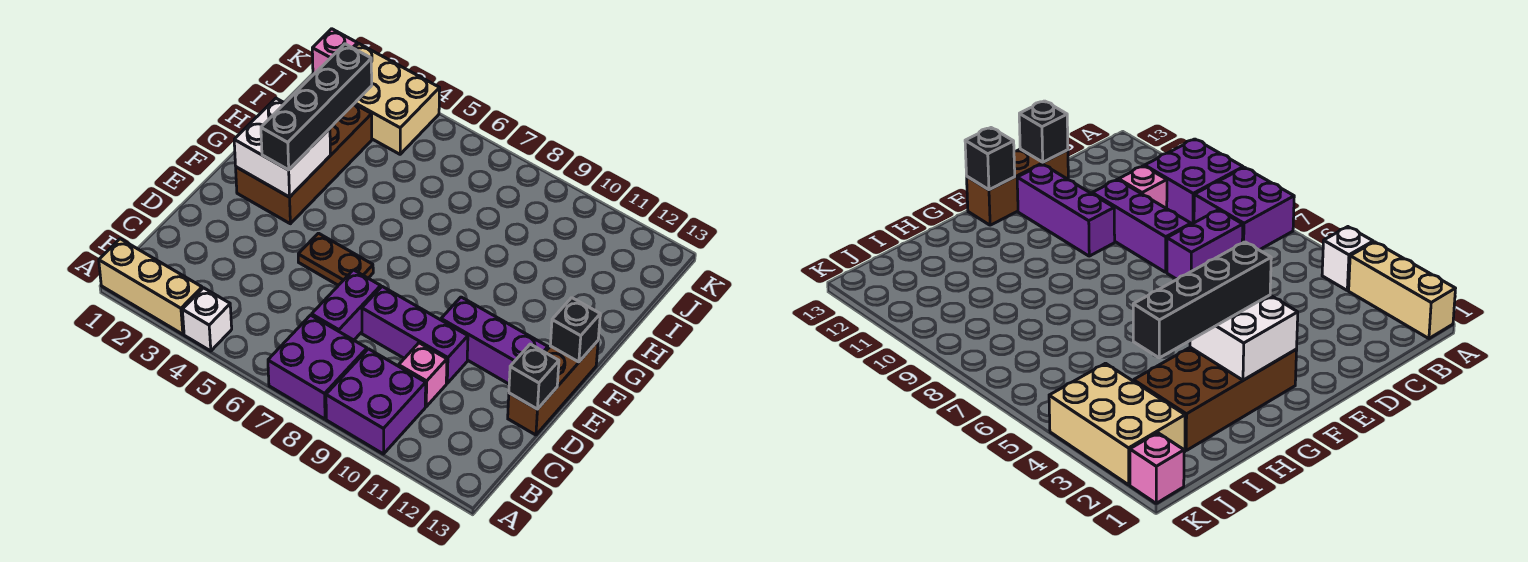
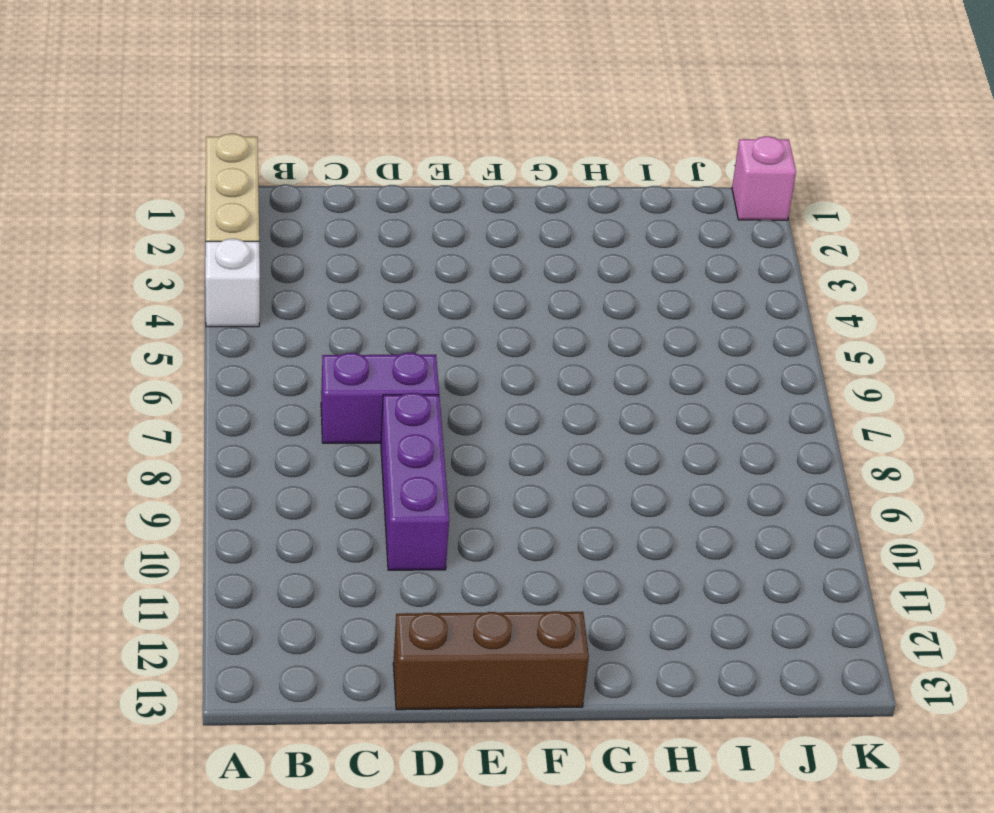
none -> purple 2x2 brick [268,315,367,419]
none -> purple 2x2 brick [326,349,426,454]
none -> pink 1x1 brick [399,343,447,407]

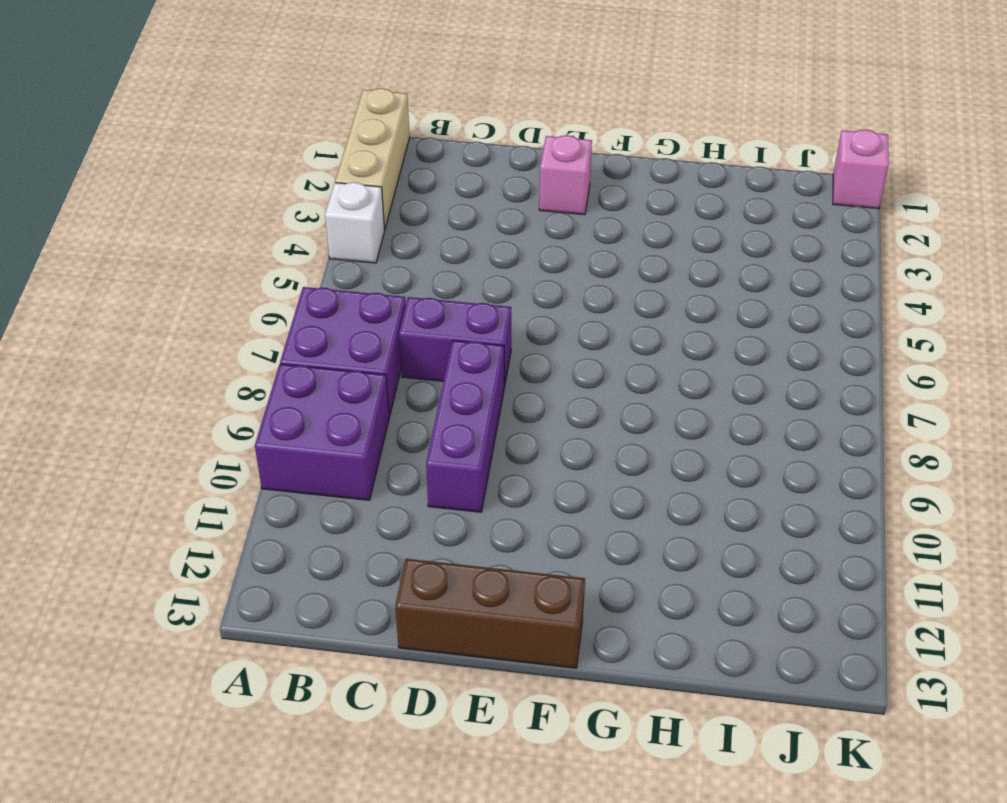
pink 1x1 brick [539,135,592,215] -> pink 1x1 brick moved to [399,343,447,407]
none -> brown 1x2 plate [298,233,373,285]
none -> purple 1x3 brick [441,297,548,384]
none -> brown 2x4 brick [236,104,372,224]

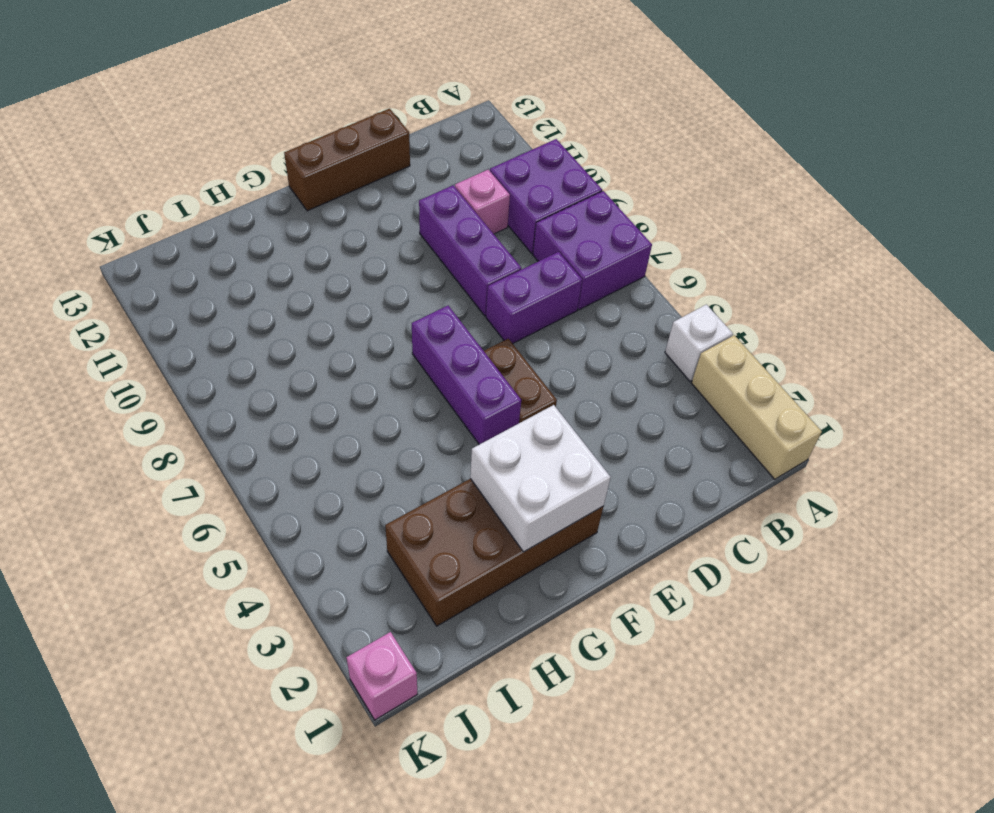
purple 1x3 brick [412,306,521,445] -> purple 1x3 brick moved to [441,297,548,384]
none -> tan 2x3 brick [354,44,440,154]
none -> black 1x1 brick [509,344,559,409]
none -> black 1x1 brick [550,298,600,362]

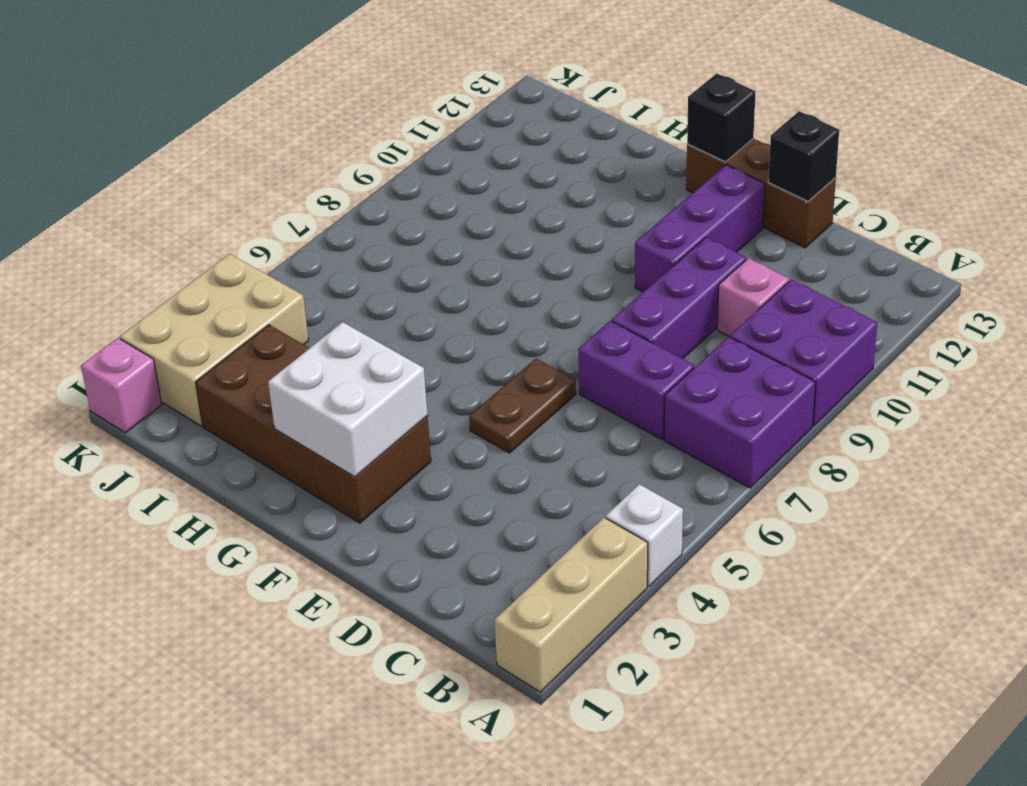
none -> black 1x4 brick [261,44,372,170]

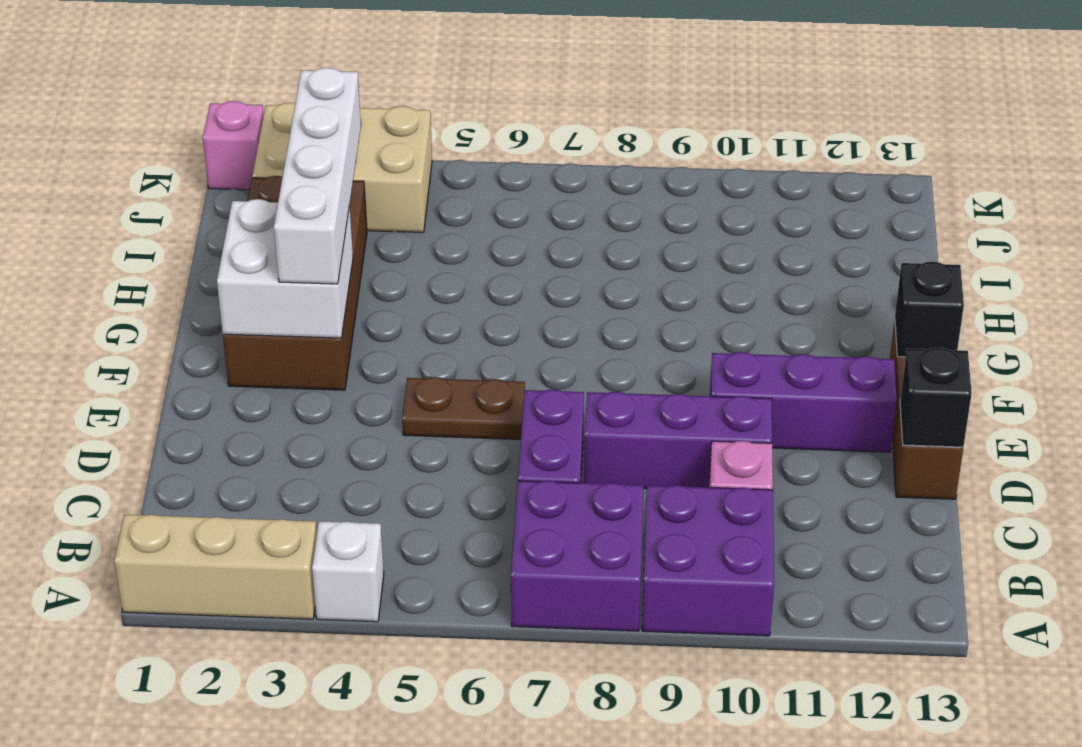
white 1x4 brick [274,68,361,284] -> black 1x4 brick [261,44,372,170]

